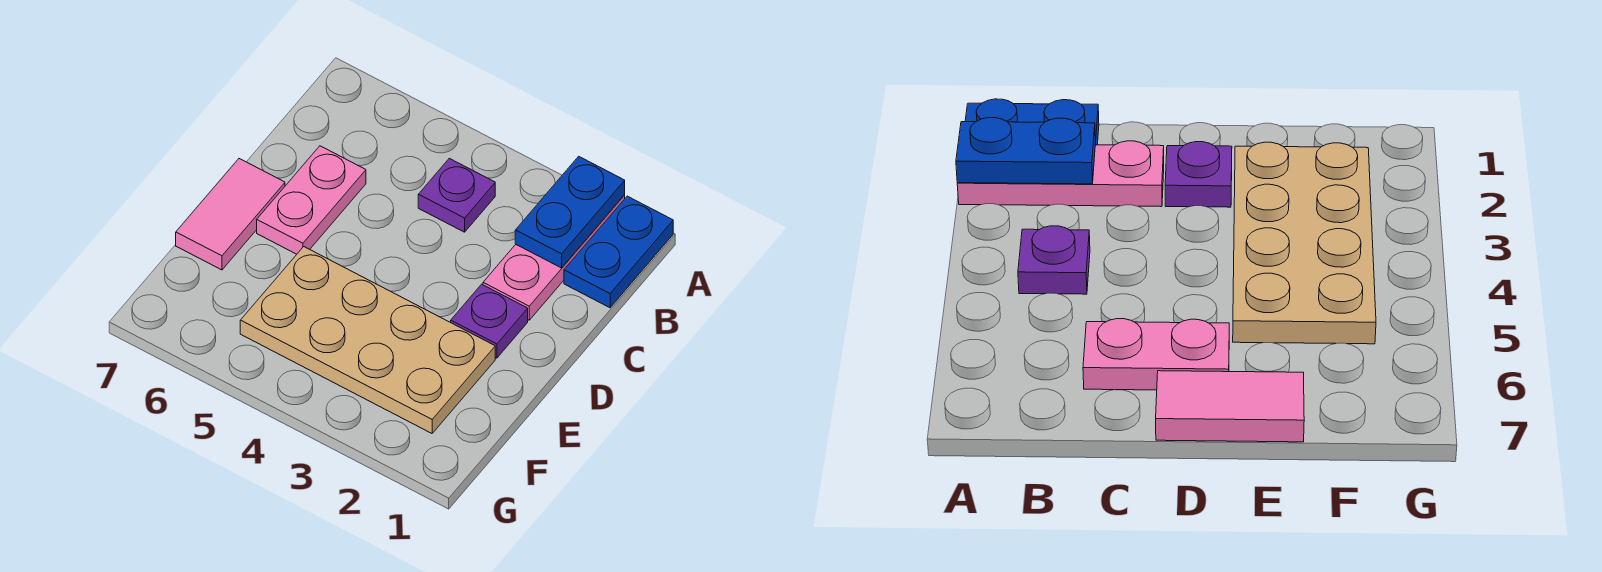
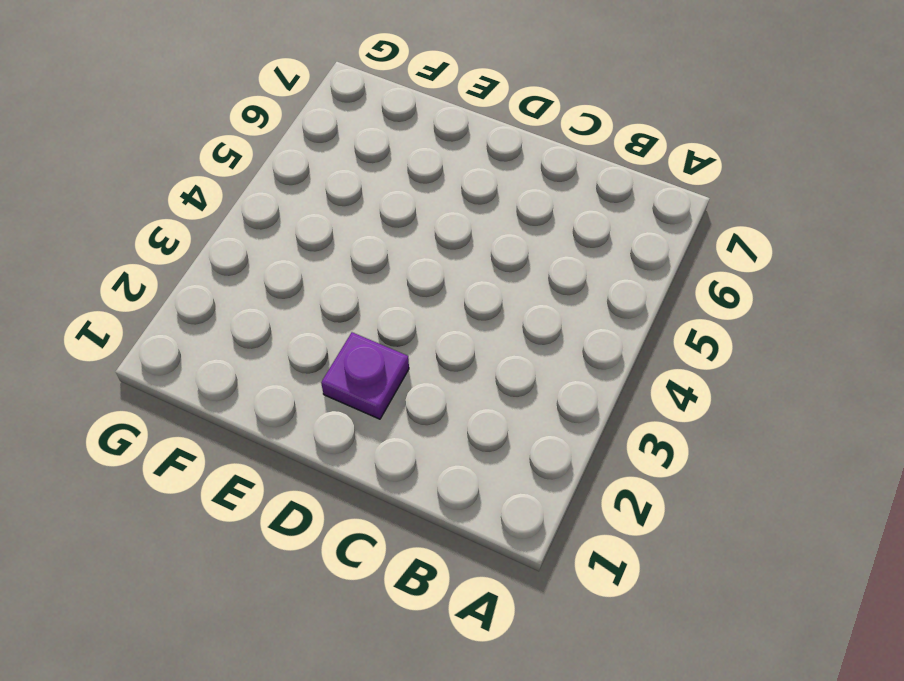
none -> blue 1x2 plate [564,196,673,308]
none -> pink 1x3 plate [483,195,625,320]

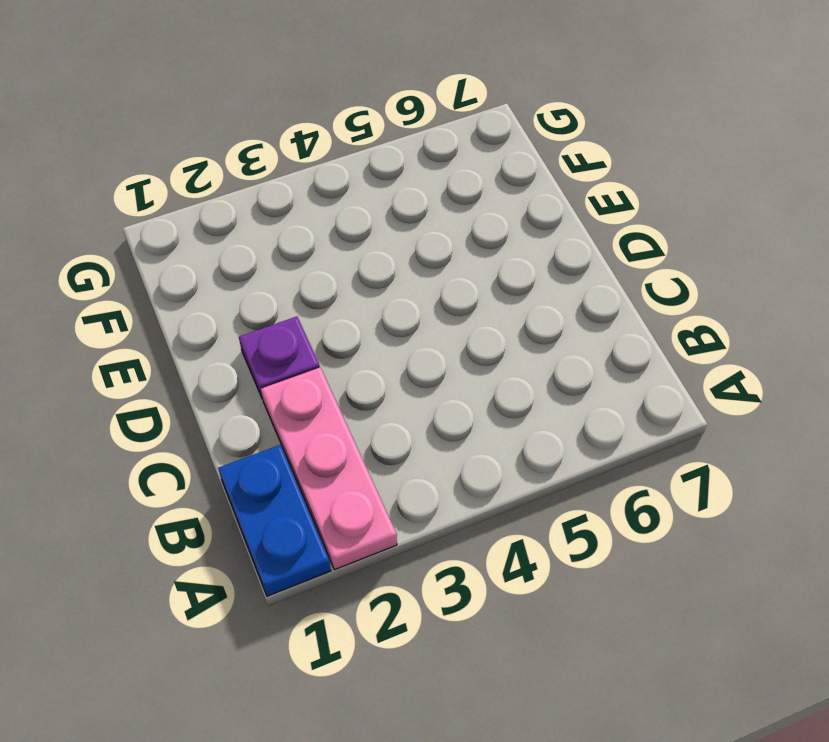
none -> purple 1x1 plate [418,158,495,232]
none -> pink 1x2 plate [257,146,366,254]

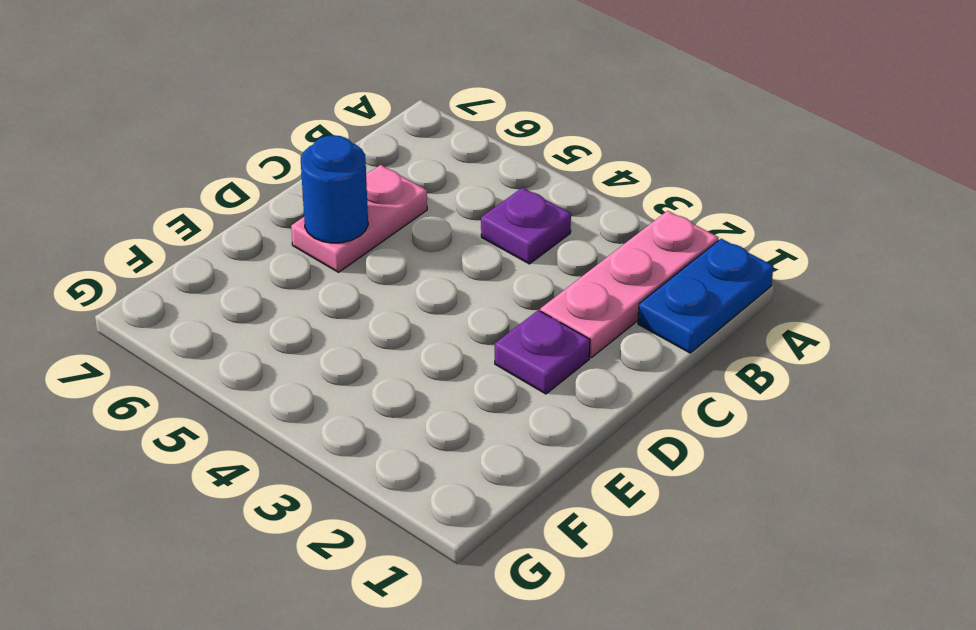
blue 1x1 round brick [301,135,368,243] -> none
none -> pink 1x2 tile [176,159,285,270]
none -> tan 2x4 plate [240,247,495,433]

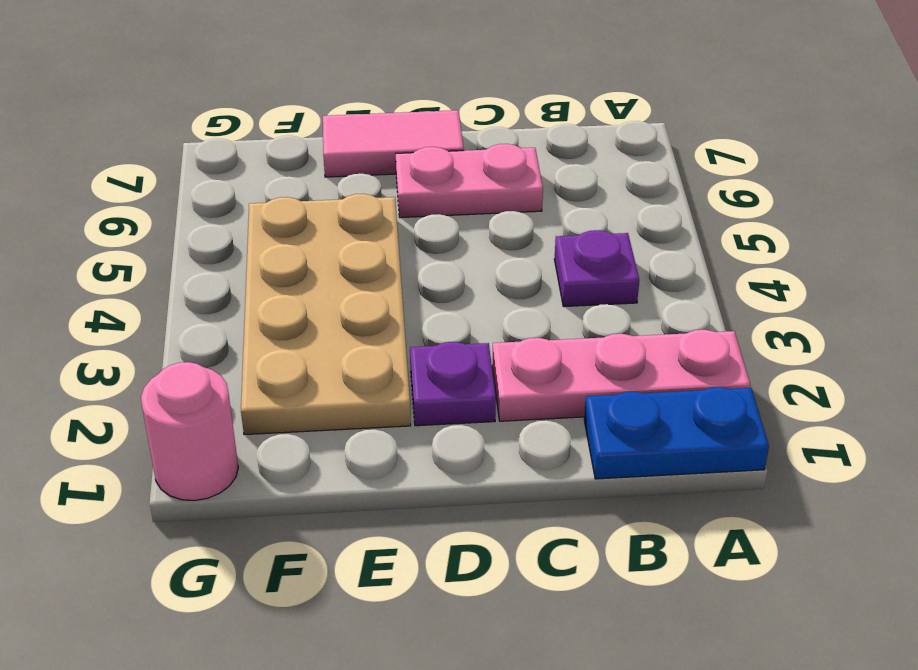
pink 1x1 round brick [141,362,238,501] -> none
none -> blue 1x2 plate [515,156,625,268]

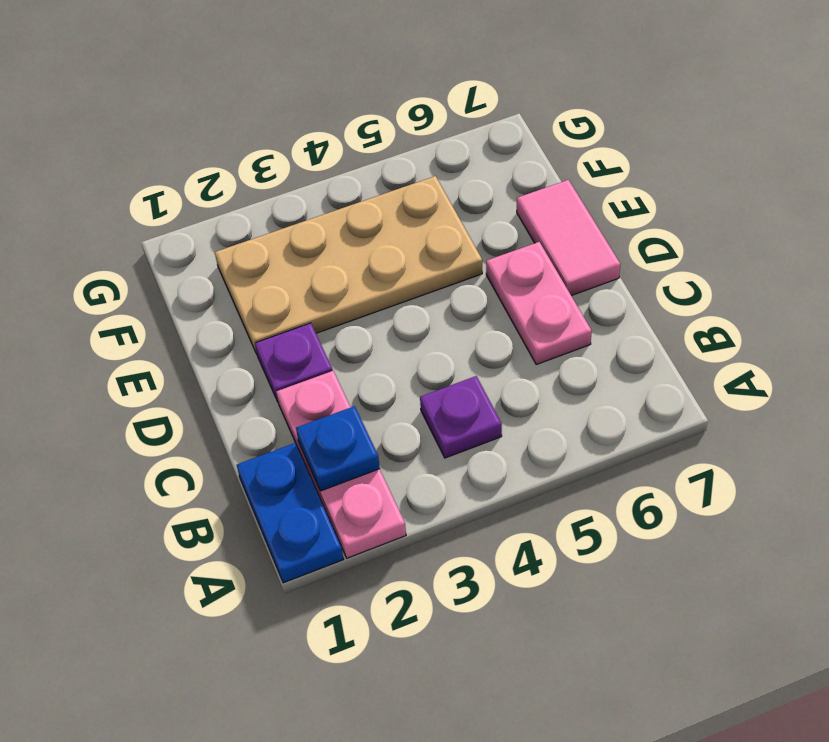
blue 1x1 plate [296,406,380,491] -> blue 1x2 plate [515,156,625,268]

